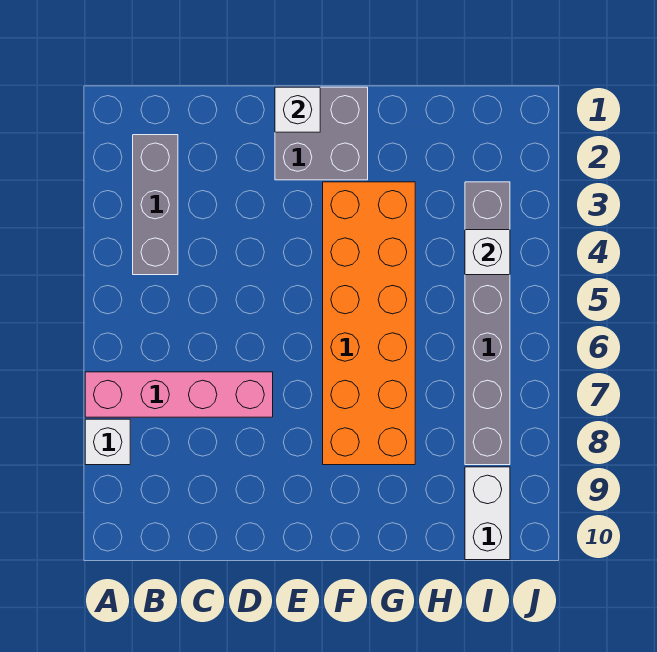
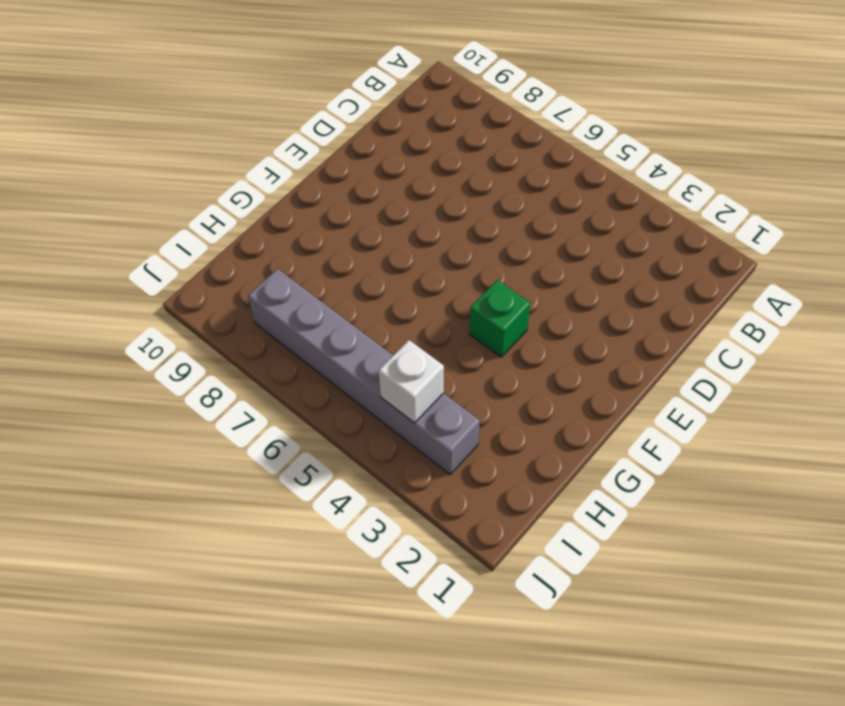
green 1x1 brick [469,280,530,357] -> orange 2x6 brick [323,182,415,465]
none -> pink 1x4 brick [85,372,273,417]
none -> white 1x1 brick [85,419,130,465]

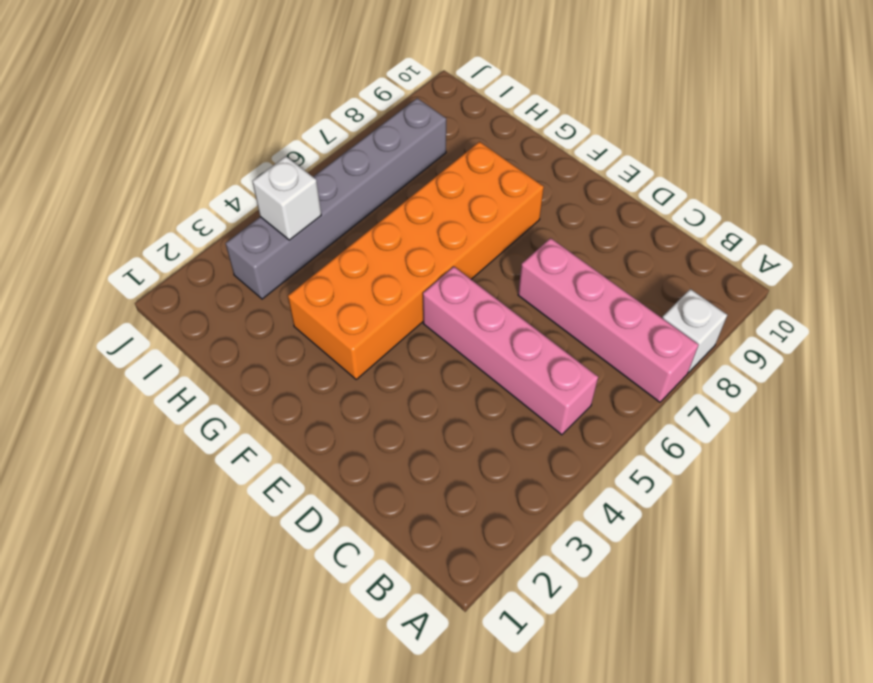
pink 1x4 brick [423,267,598,435] -> none
none -> grey 1x3 brick [133,135,178,275]
none -> grey 2x2 brick [275,87,368,180]

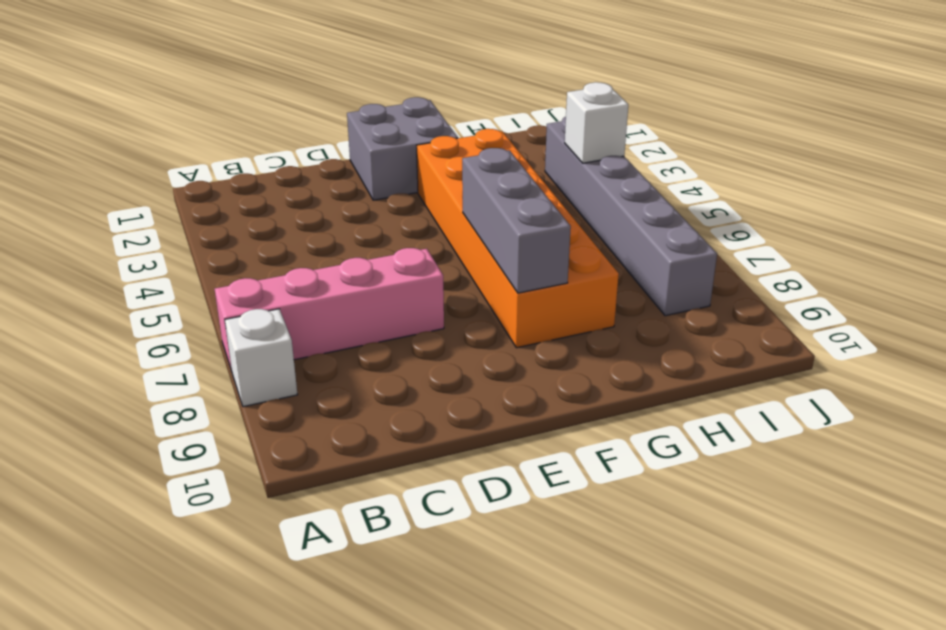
grey 1x3 brick [462,148,571,293] -> grey 1x3 brick moved to [133,135,178,275]
none -> white 1x2 brick [465,467,510,560]
none -> white 1x1 brick [275,87,320,132]

